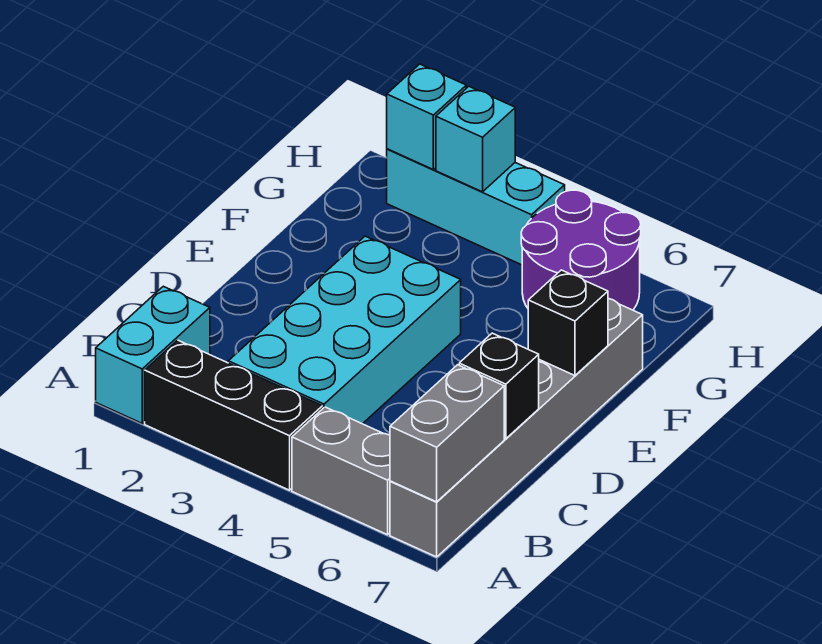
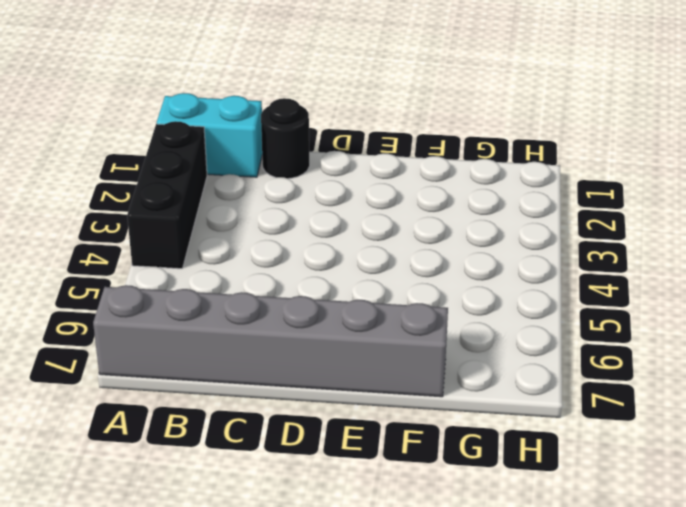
black 1x1 round brick [261,98,310,179] -> none
none -> grey 1x2 brick [292,407,390,535]
none -> cyan 2x4 brick [228,236,461,424]
none -> purple 2x2 round brick [521,190,641,310]

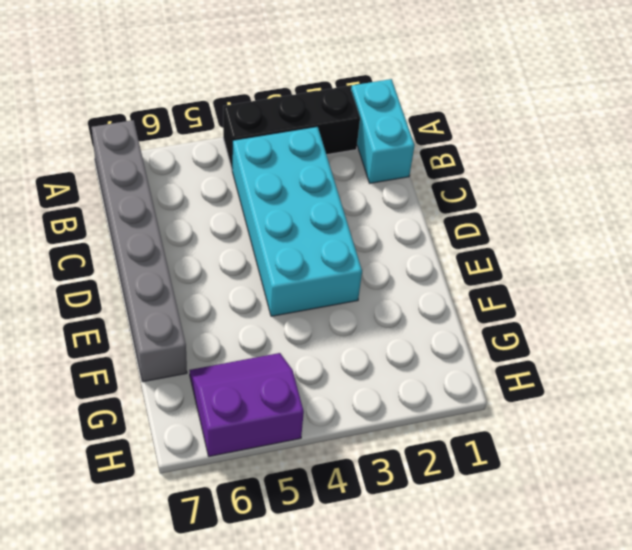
purple 2x2 slope [189,353,304,456] -> purple 2x2 round brick [521,190,641,310]
none -> grey 1x2 brick [292,407,390,535]
none -> cyan 1x3 brick [387,149,565,265]
none -> grey 1x2 brick [390,365,504,502]

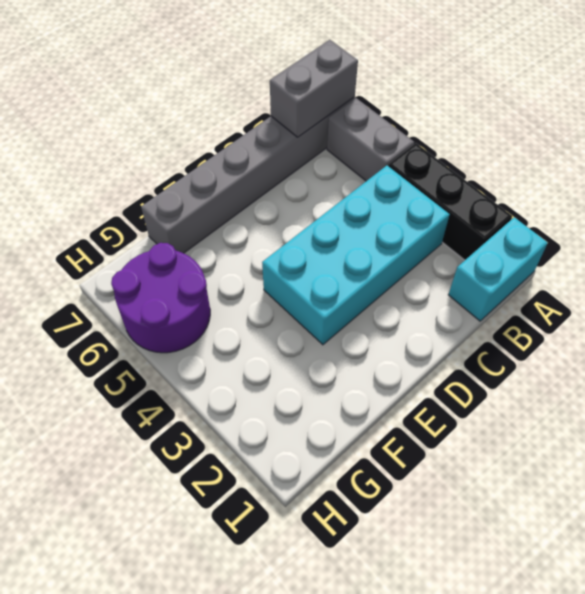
none -> cyan 1x3 brick [387,149,565,265]
none -> black 1x1 brick [459,333,539,439]
none -> black 1x1 brick [528,270,608,376]

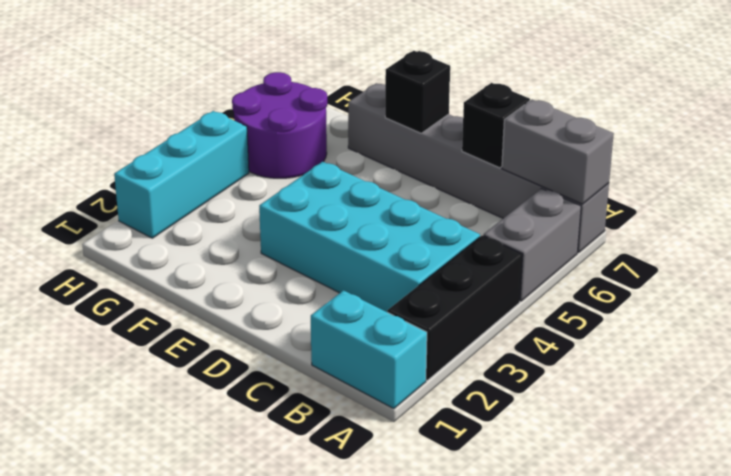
none -> cyan 1x1 brick [387,64,466,169]
none -> cyan 1x1 brick [436,86,515,192]

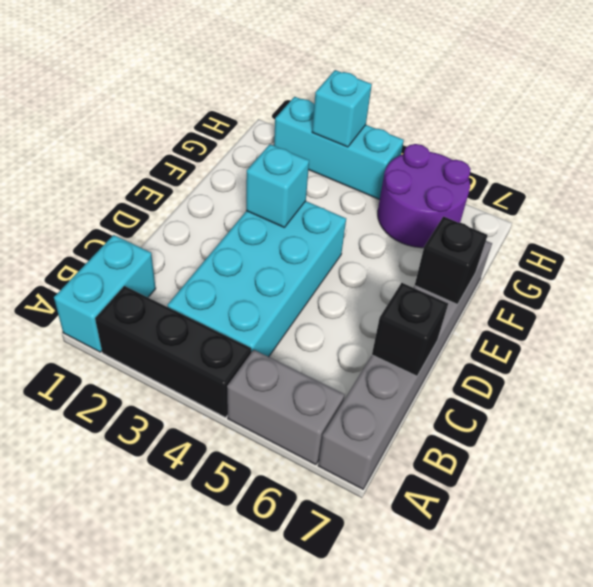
cyan 1x1 brick [246,144,309,228] -> cyan 1x1 brick moved to [387,64,466,169]
none -> grey 1x2 brick [390,365,504,502]

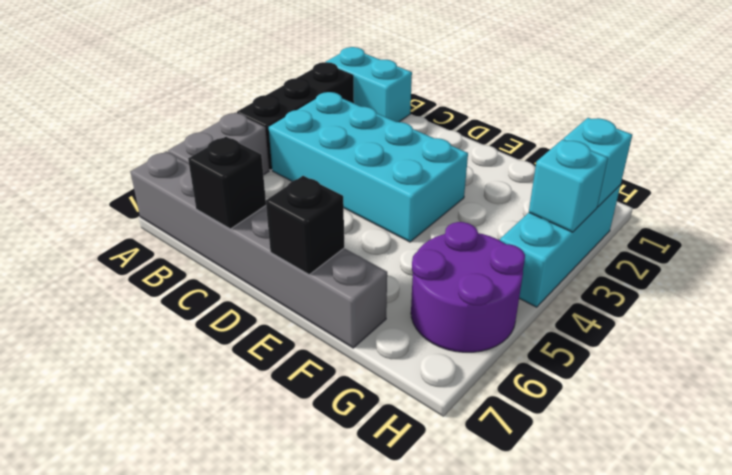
none -> grey 1x2 brick [390,365,504,502]

